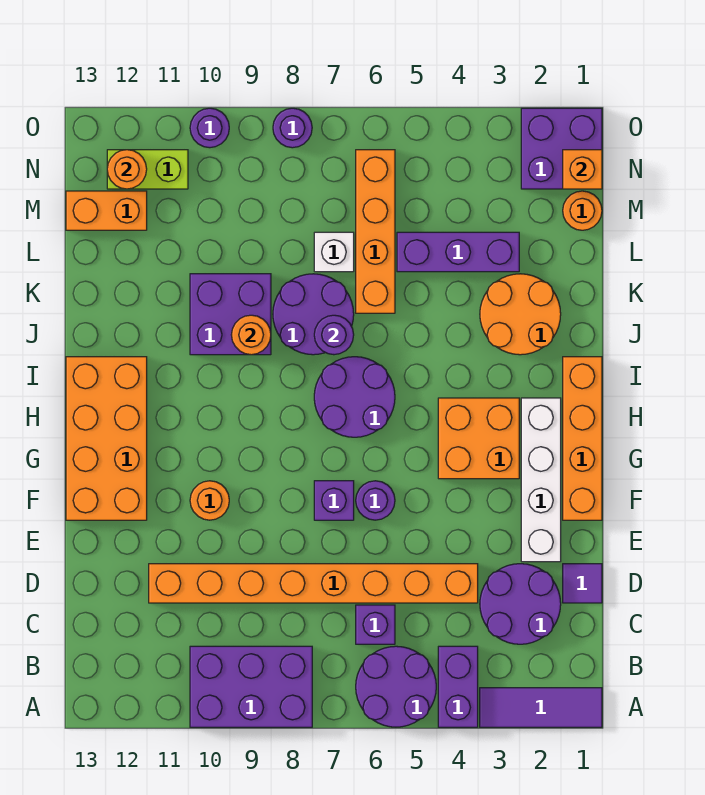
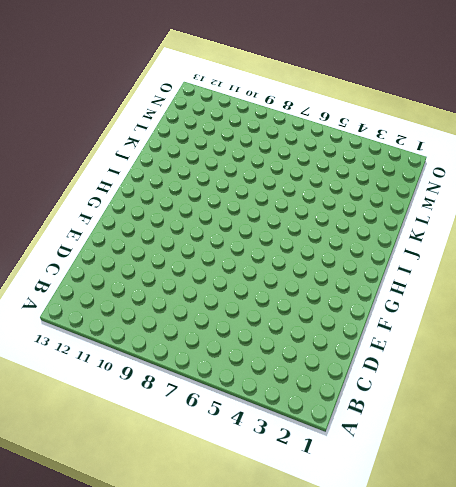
none -> purple 1x3 tile [480,688,602,727]
none -> purple 1x2 brick [438,646,478,727]
none -> purple 2x2 round brick [356,646,436,727]
none -> purple 2x3 brick [190,646,312,727]

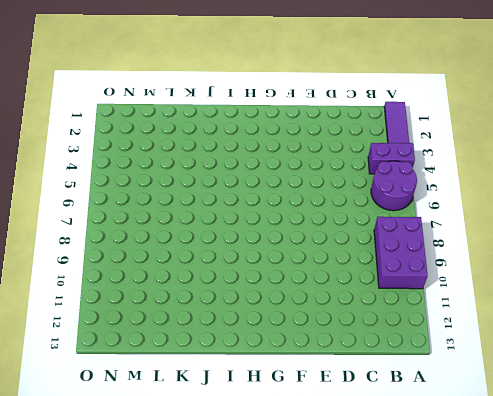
none -> purple 2x2 round brick [480,564,561,644]
none -> purple 1x1 brick [356,605,395,644]
none -> purple 1x1 tile [563,564,602,603]
none -> orange 1x8 brick [149,564,478,603]

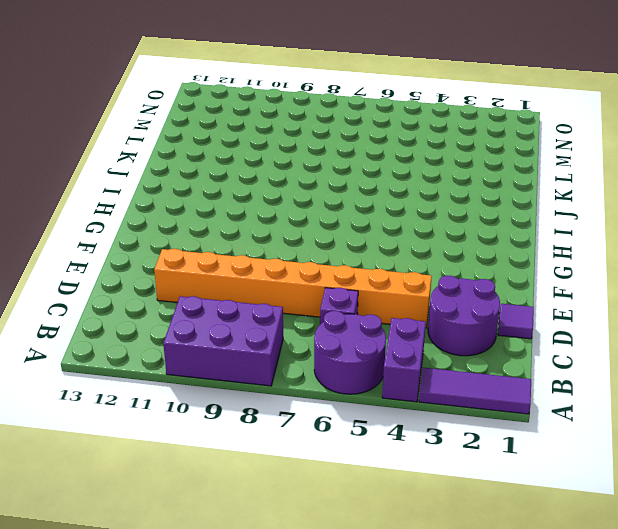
none -> white 1x4 brick [521,398,561,562]
none -> orange 1x4 brick [563,357,602,520]
none -> purple 1x1 round brick [356,481,395,520]
none -> purple 1x1 brick [314,481,354,520]

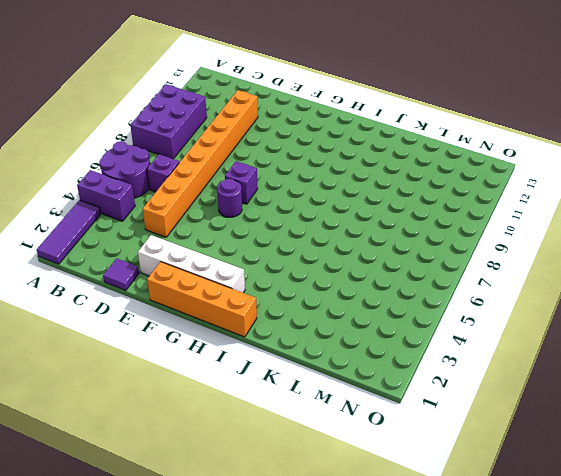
none -> purple 2x2 round brick [480,564,561,644]
none -> orange 1x1 round brick [190,481,229,520]
none -> orange 2x4 brick [66,357,147,520]
none -> orange 2x2 brick [438,398,519,479]

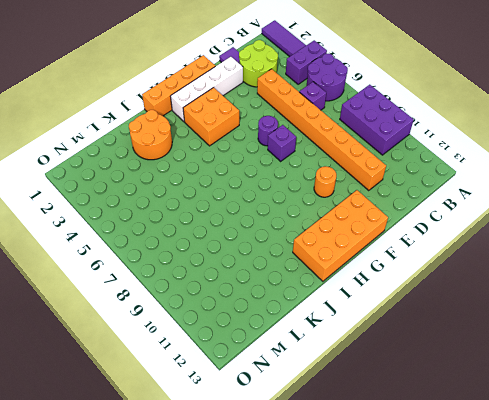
lime 2x2 round brick [239,40,278,87] -> purple 2x2 round brick [480,564,561,644]
none -> purple 2x2 round brick [314,357,395,437]
none -> purple 2x2 round brick [273,274,354,355]
none -> purple 2x2 brick [190,274,271,355]
none -> orange 1x4 brick [356,150,395,313]

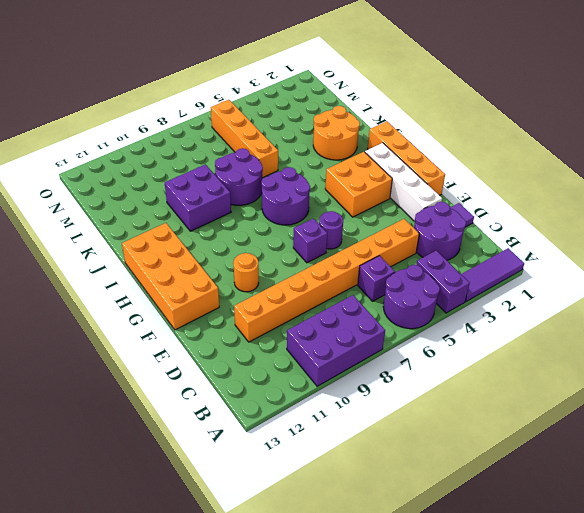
none -> purple 1x3 brick [397,232,519,272]
none -> white 1x1 brick [314,232,354,272]
none -> orange 1x1 round brick [563,191,602,230]
none -> orange 1x2 brick [66,191,147,230]

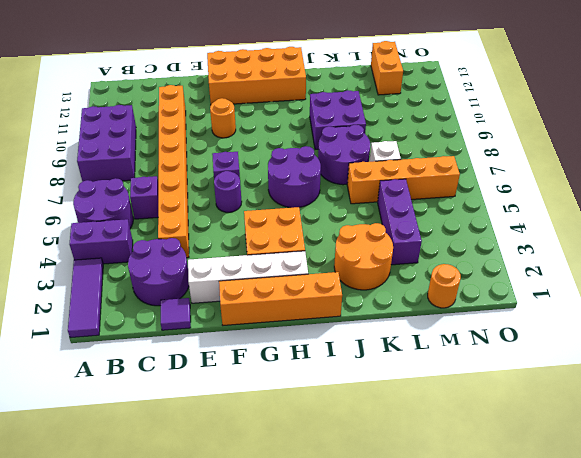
none -> purple 2x2 brick [521,108,602,189]
none -> lime 1x2 brick [107,150,188,189]
none -> purple 1x1 round brick [273,108,312,148]
none -> purple 1x1 round brick [190,108,229,148]

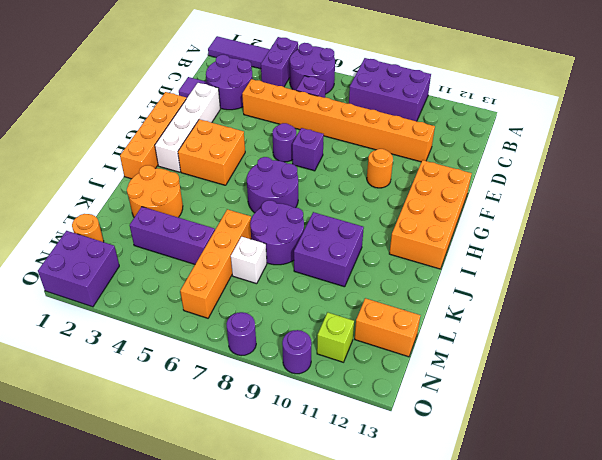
lime 1x1 brick [317,312,354,362] -> lime 1x2 brick [107,150,188,189]
none -> purple 1x1 round brick [314,315,354,355]
none -> orange 1x1 round brick [231,315,271,355]
none -> orange 1x1 brick [563,150,602,189]
none -> orange 1x1 round brick [107,150,147,189]

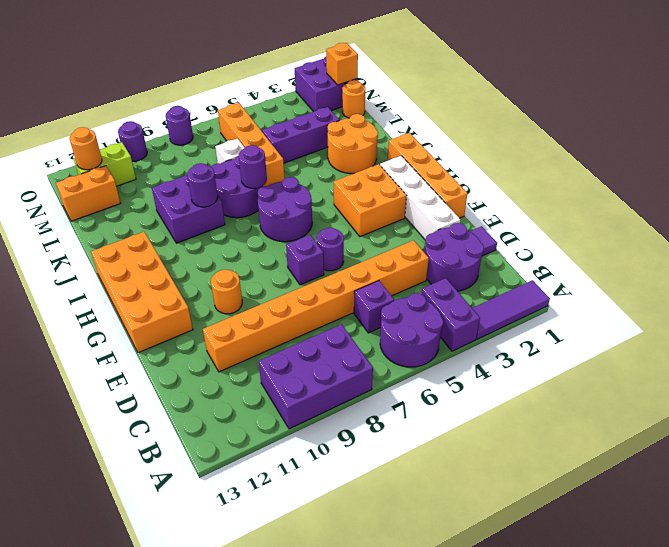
purple 1x1 round brick [187,163,218,207] -> orange 1x1 round brick [231,315,271,355]

